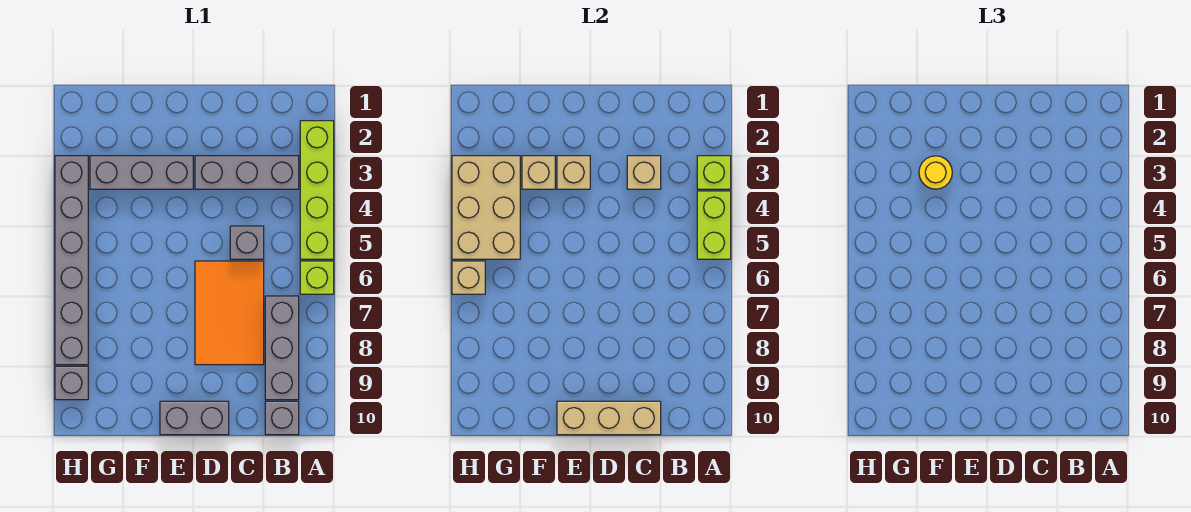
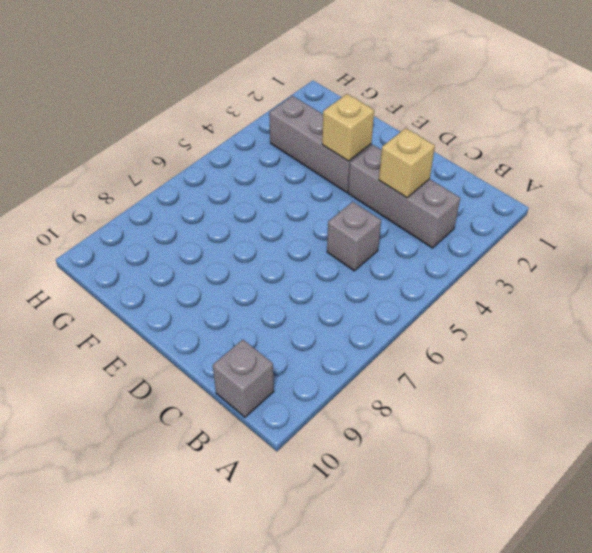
none -> lime 1x4 brick [300,121,334,259]
none -> lime 1x1 brick [300,261,334,294]
none -> grey 1x3 brick [265,296,299,400]

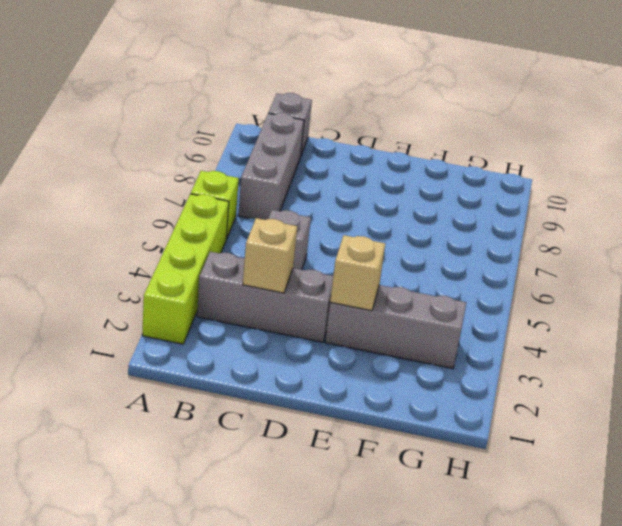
none -> orange 2x3 tile [195,261,264,365]
none -> grey 1x2 brick [160,401,229,435]
none -> grey 1x6 brick [55,156,88,365]

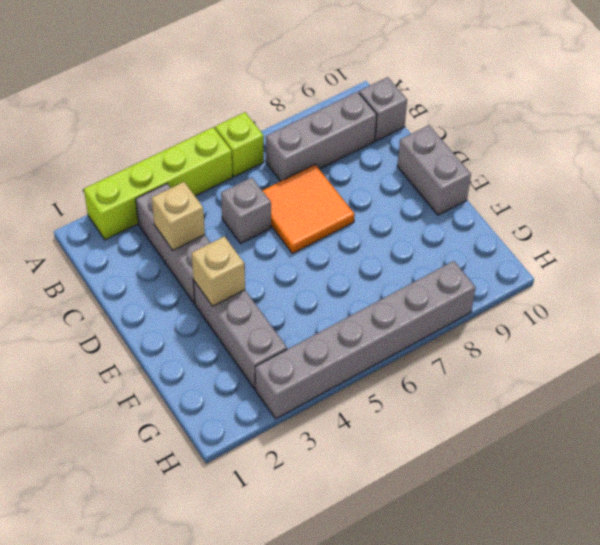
orange 2x2 tile [262,165,355,254] -> orange 2x3 tile [195,261,264,365]
none -> grey 1x1 brick [55,366,88,400]
none -> lime 1x1 brick [697,156,731,189]
none -> lime 1x2 brick [697,191,731,259]

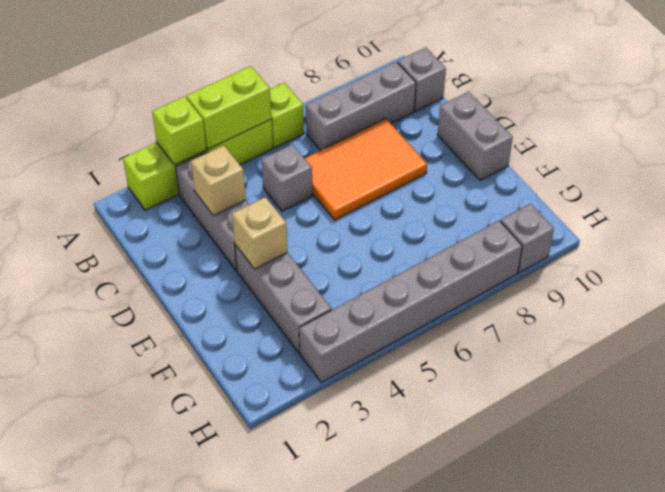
none -> tan 1x3 brick [557,401,661,435]
none -> tan 1x1 brick [522,156,555,189]
none -> tan 2x3 brick [452,156,520,259]

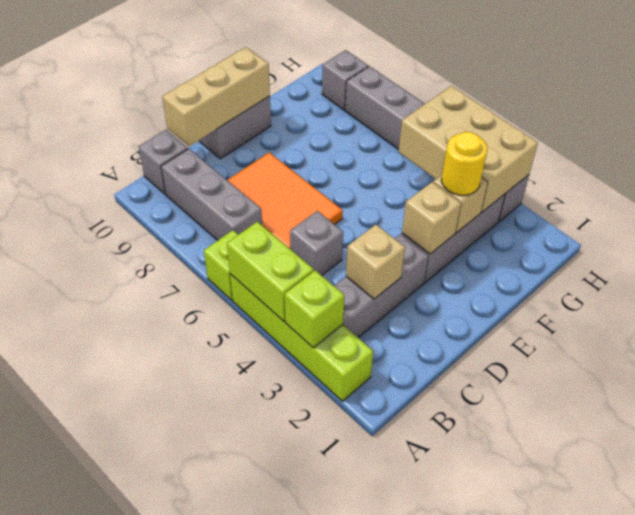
none -> tan 1x1 brick [452,261,485,294]

